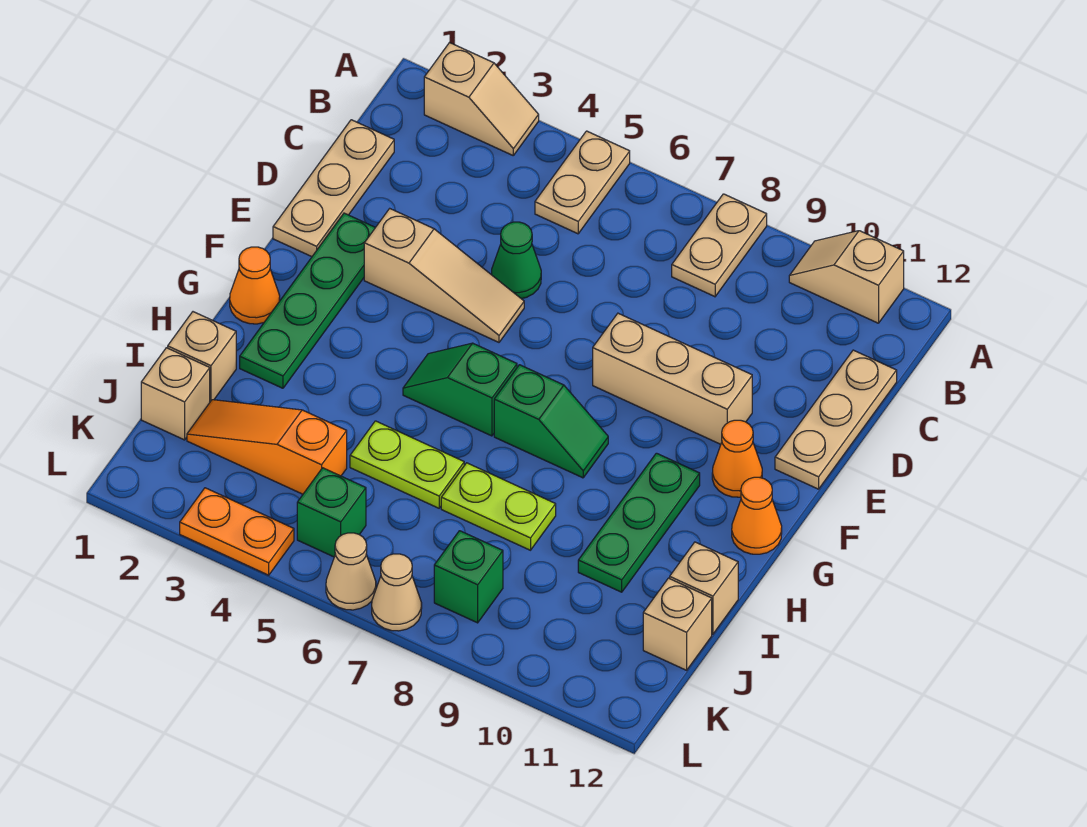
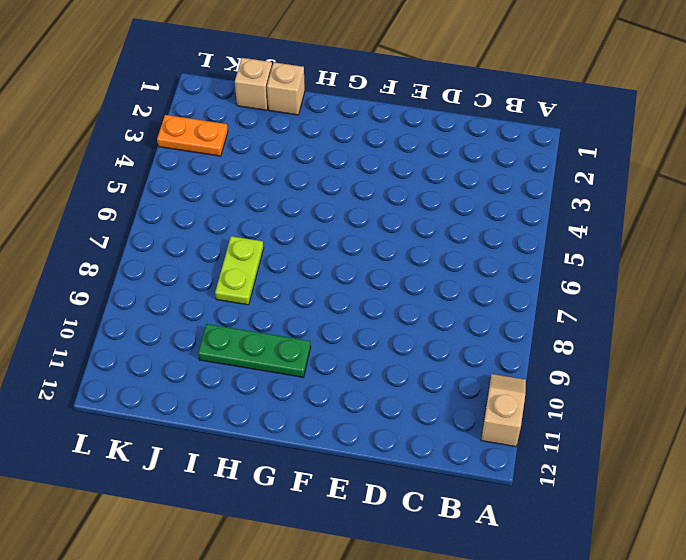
orange 1x2 plate [157,115,228,156] -> orange 1x2 plate turned to [180,488,294,575]
none -> tan 1x2 slope [424,43,539,155]
none -> tan 1x2 plate [535,131,630,234]
none -> tan 1x2 plate [672,194,767,297]

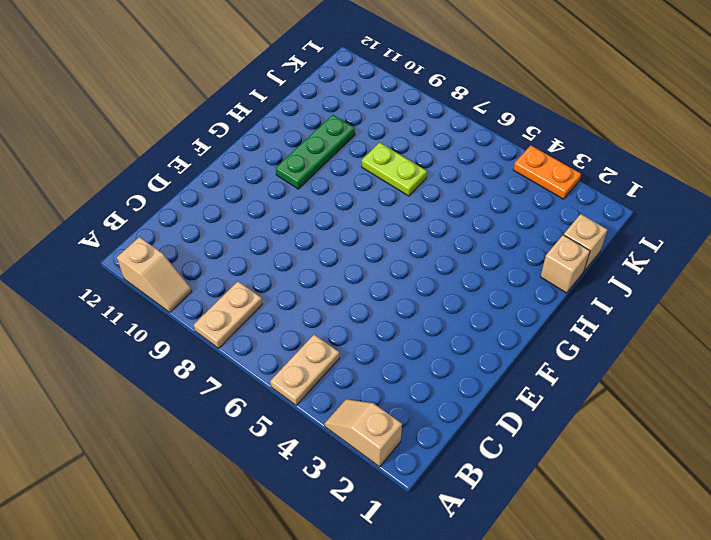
none -> tan 1x3 plate [273,120,394,257]
none -> tan 1x3 plate [775,350,897,489]
none -> green 1x1 cone [491,222,541,299]

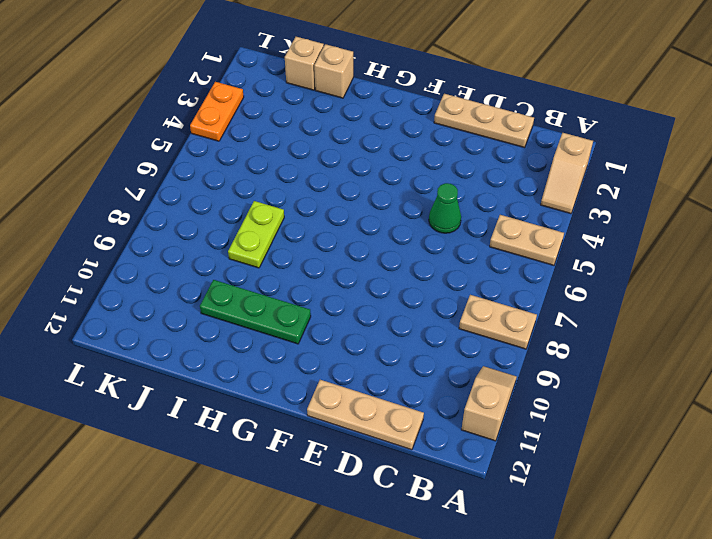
none -> green 1x4 plate [240,213,375,388]
none -> tan 1x3 slope [364,209,524,342]
none -> tan 1x3 brick [593,313,752,444]

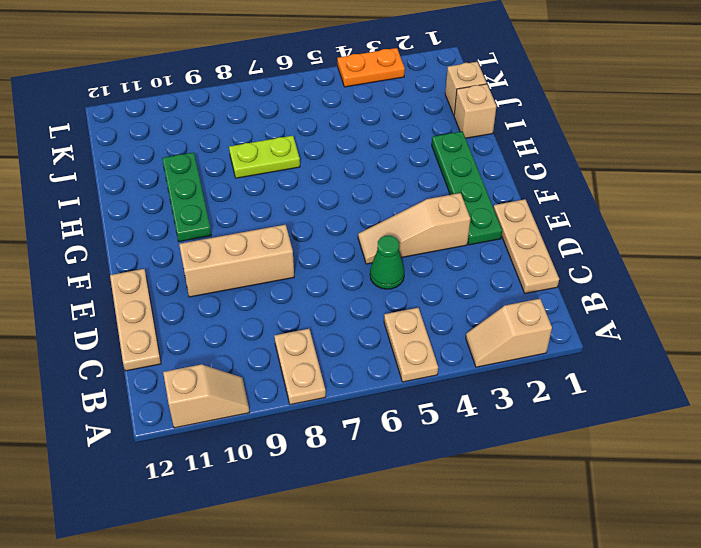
none -> orange 1x1 cone [712,420,762,497]
none -> orange 1x1 cone [230,247,280,324]
none -> green 1x2 slope [403,343,517,436]

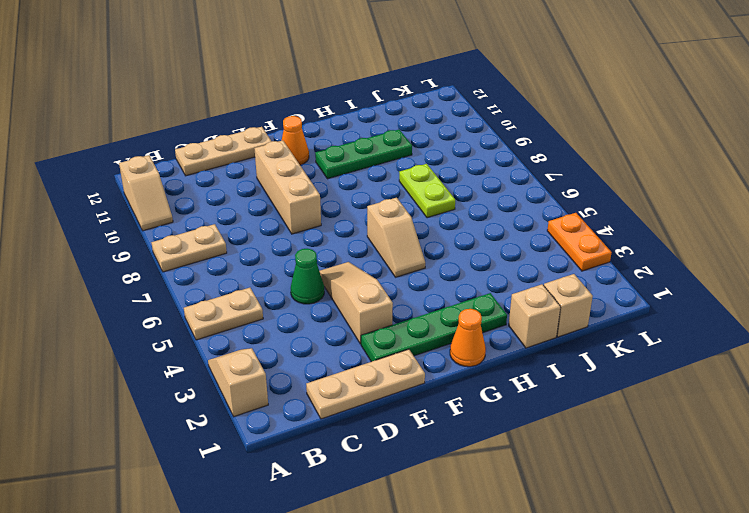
tan 1x2 slope [367,198,425,277] -> green 1x2 slope [403,343,517,436]
none -> green 1x2 slope [494,365,608,478]
none -> orange 1x1 cone [732,477,782,554]
none -> lime 1x2 plate [350,421,464,508]

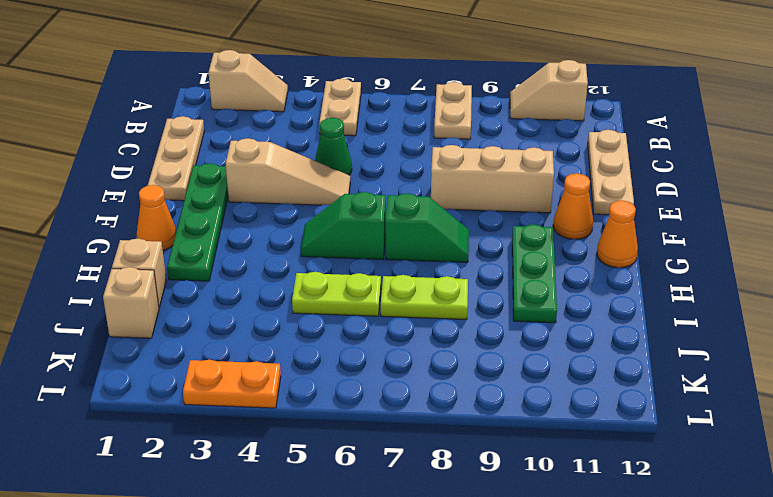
none -> tan 1x1 brick [670,542,738,634]
none -> orange 1x3 slope [187,400,347,494]
none -> tan 1x1 brick [643,578,712,670]

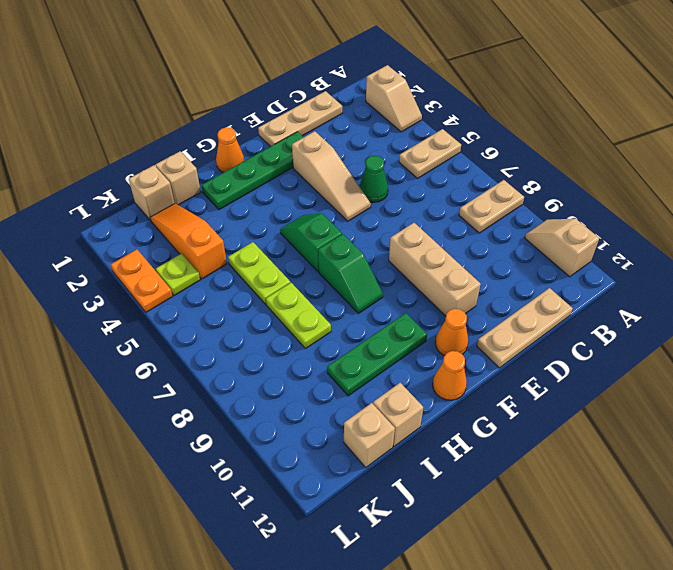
lime 1x1 plate [156,254,200,296] -> none
none -> green 1x1 brick [297,468,366,557]
none -> green 1x1 brick [434,531,503,623]
none -> tan 1x1 cone [326,533,376,610]

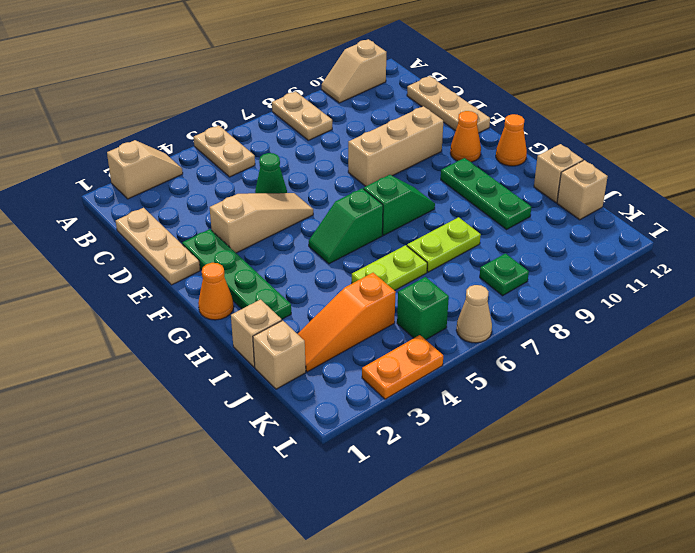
green 1x1 plate [480,254,529,296] -> green 1x1 brick [434,531,503,623]
none -> tan 1x1 cone [372,554,422,631]

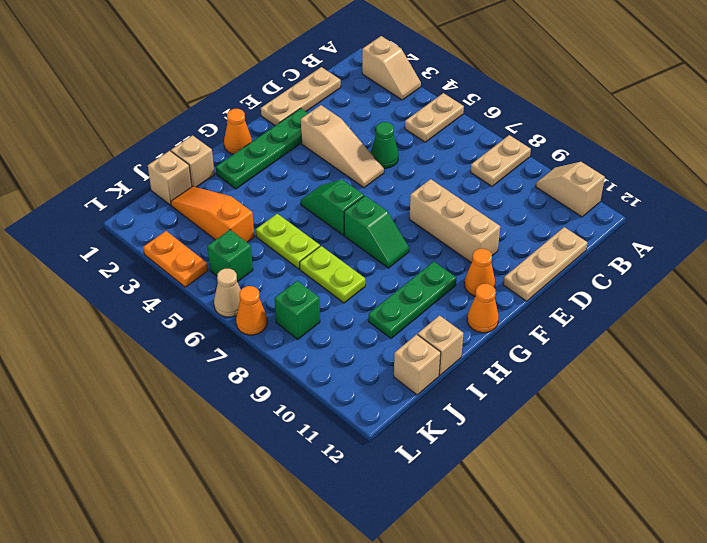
orange 1x1 cone [236,286,267,335] -> tan 1x1 cone [372,554,422,631]

